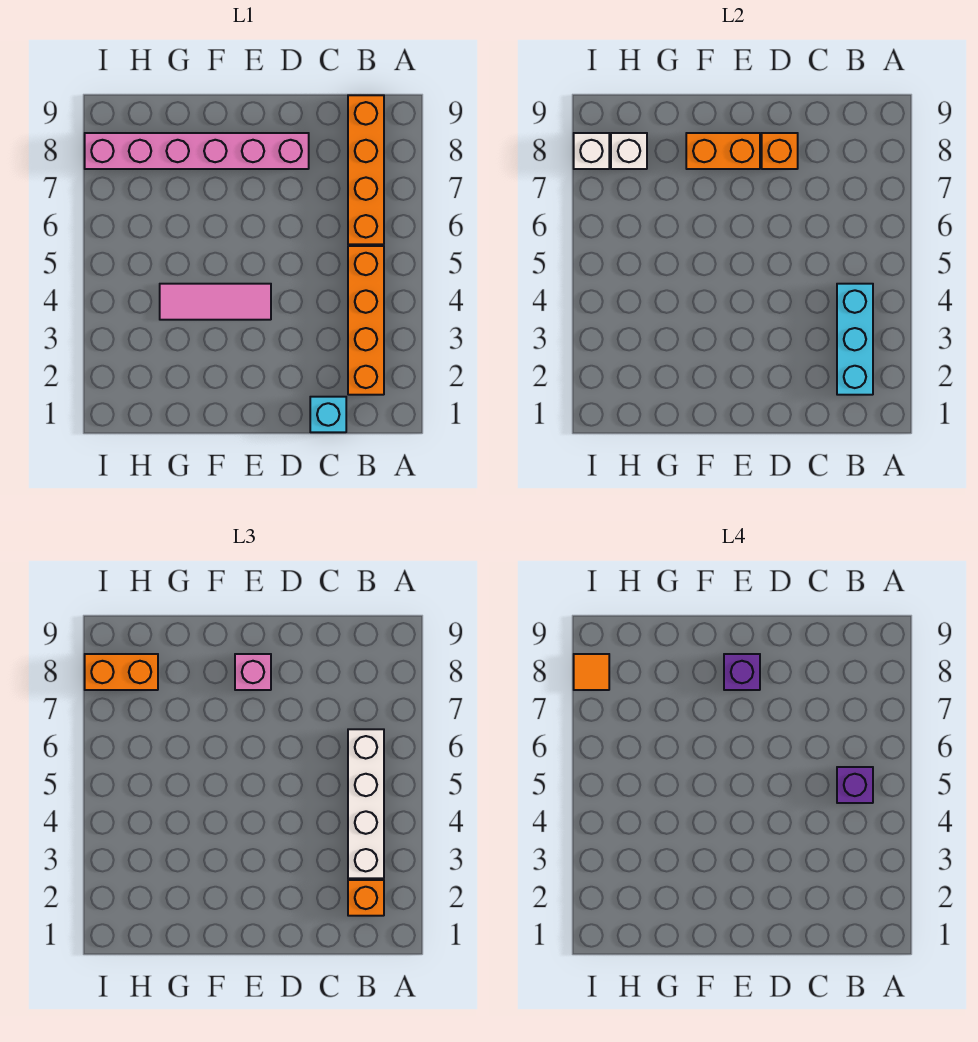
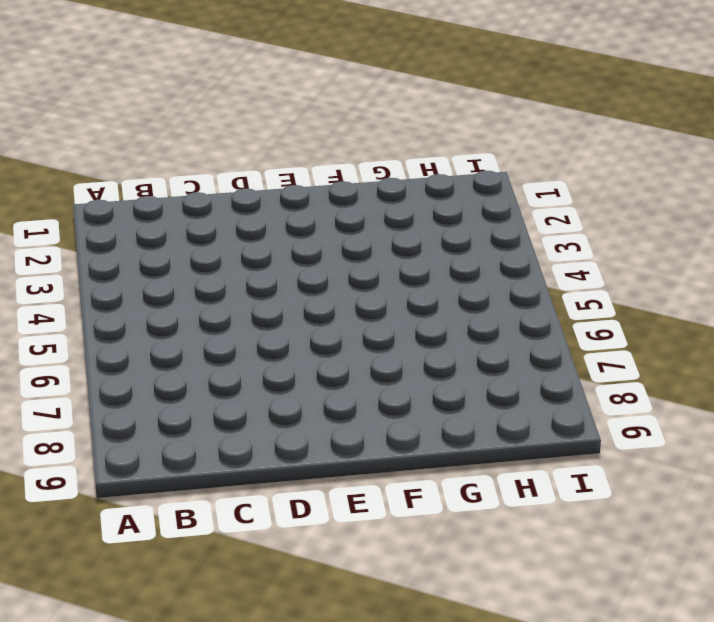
none -> orange 1x4 brick [348,246,384,395]
none -> orange 1x4 brick [348,95,384,244]
none -> cyan 1x1 brick [310,397,346,432]

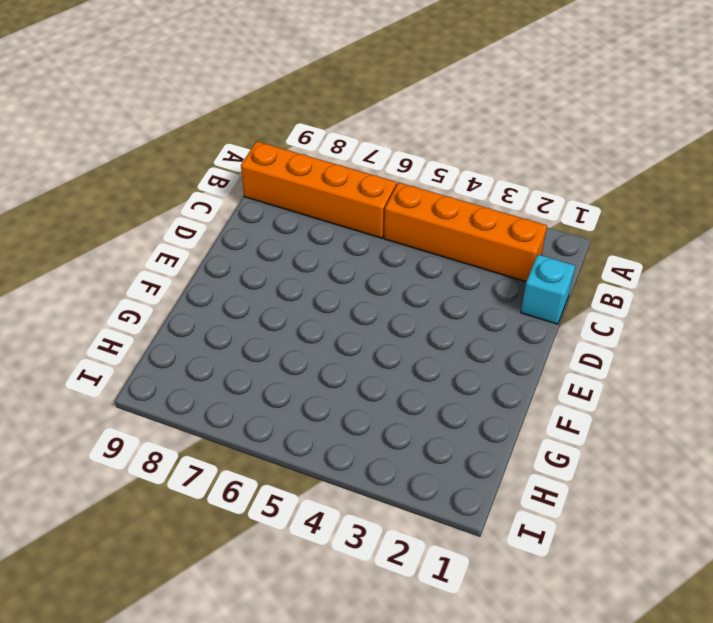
none -> pink 1x6 brick [85,133,309,169]
none -> pink 1x3 tile [160,284,271,320]
none -> cyan 1x3 brick [837,284,873,395]

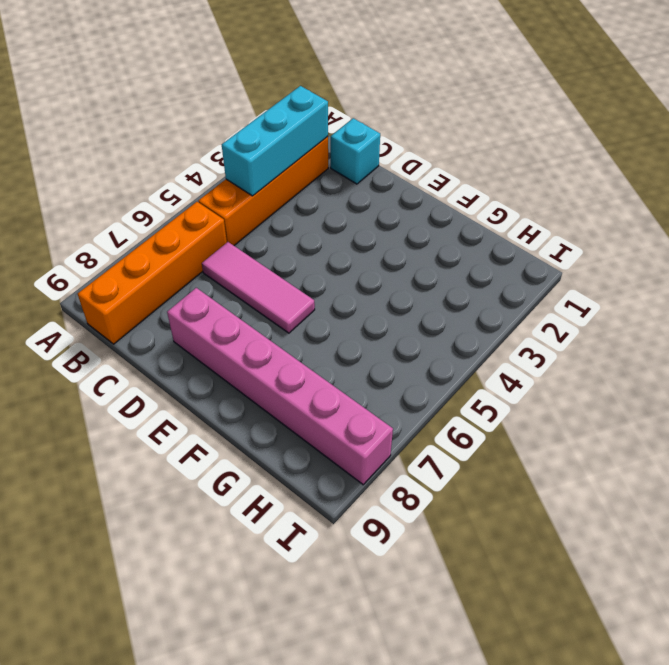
pink 1x3 tile [202,242,315,333] -> pink 1x3 tile moved to [160,284,271,320]
none -> orange 1x1 brick [762,133,798,169]
none -> orange 1x2 brick [686,133,760,169]
none -> white 1x1 brick [611,133,647,169]

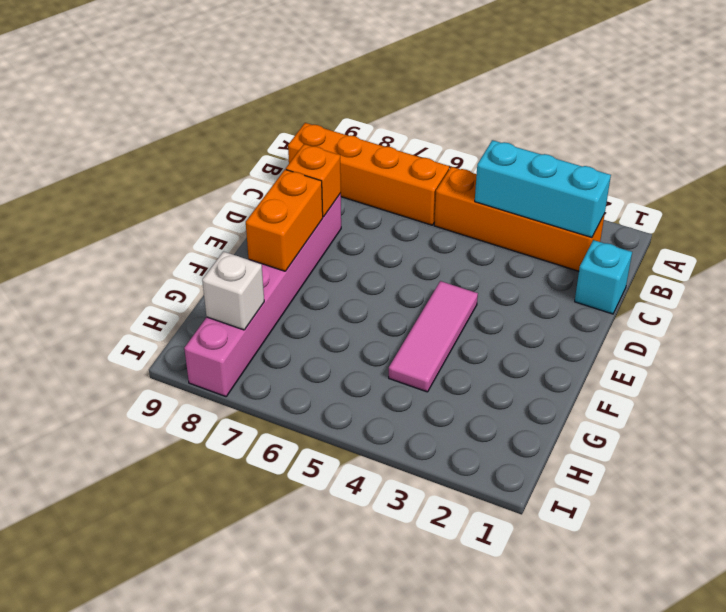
none -> white 1x1 brick [574,133,609,169]
none -> orange 1x1 brick [348,880,384,916]
none -> white 1x4 brick [348,729,384,878]

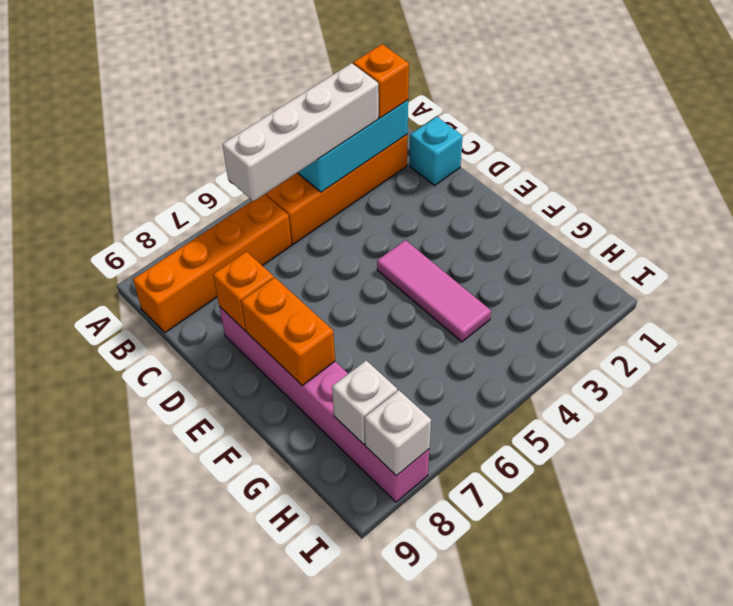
none -> pink 1x1 brick [235,654,271,690]
none -> orange 1x2 brick [85,654,158,690]
none -> purple 1x1 brick [837,767,873,803]

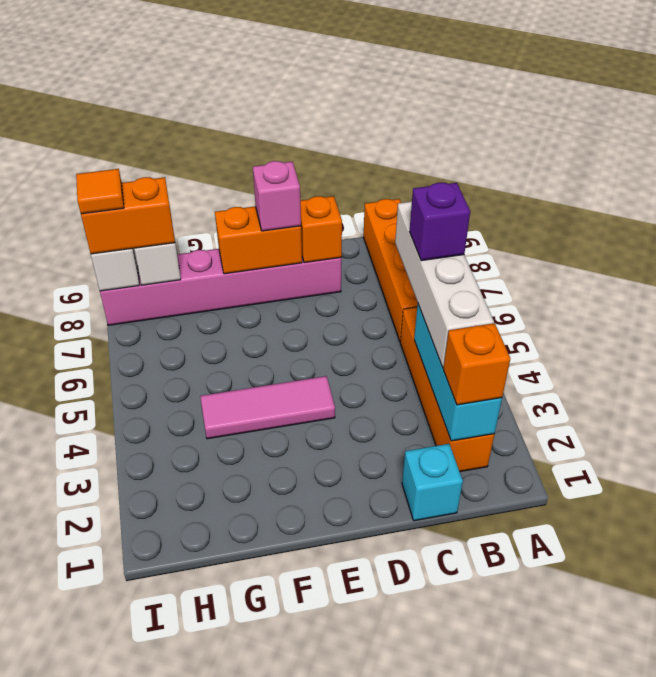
none -> purple 1x1 brick [724,654,760,690]

